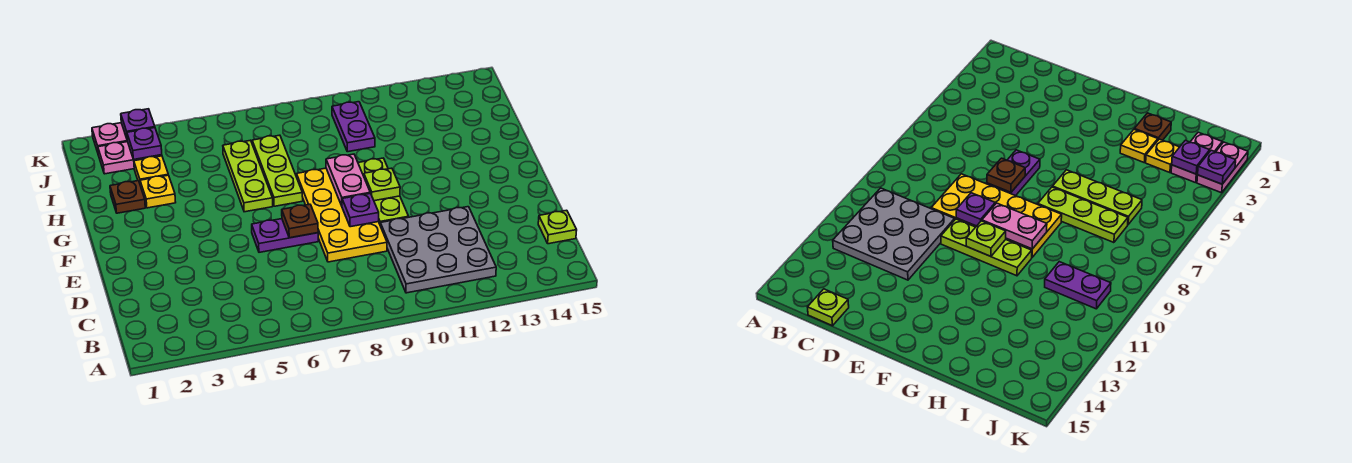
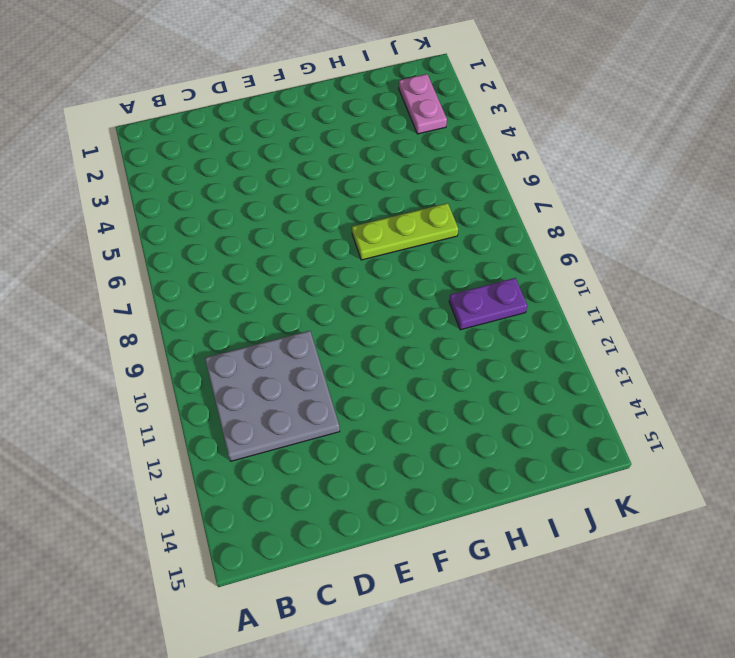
none -> lime 1x1 plate [538,210,577,244]
none -> yellow 2x4 plate [297,168,387,262]
none -> purple 1x2 plate [252,219,318,252]

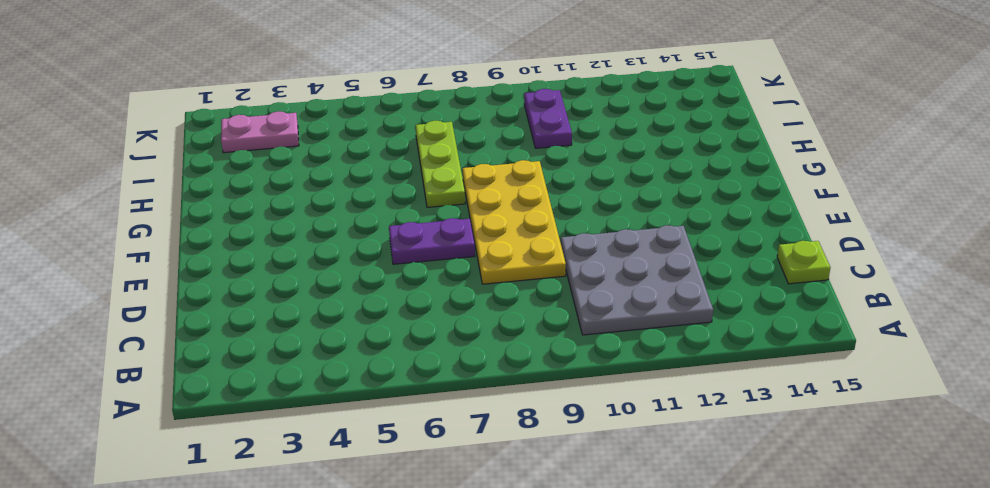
none -> lime 1x3 plate [358,158,409,224]
none -> lime 1x3 plate [223,140,273,212]
none -> brown 1x1 plate [110,181,145,213]

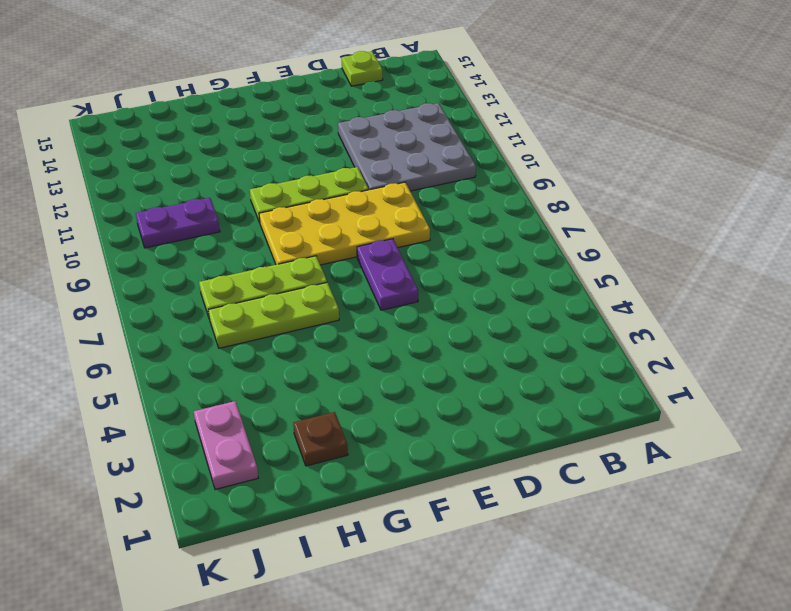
none -> yellow 1x1 plate [140,175,176,208]
none -> yellow 1x1 plate [134,156,168,183]
none -> pink 1x2 plate [92,123,127,152]

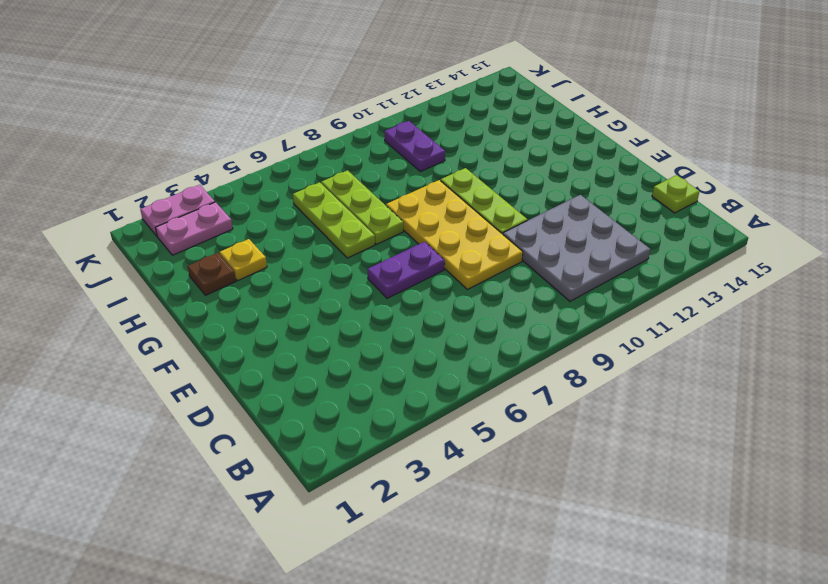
none -> yellow 1x1 plate [134,156,168,183]
none -> brown 1x1 plate [282,204,318,238]
none -> purple 1x1 plate [342,193,379,227]

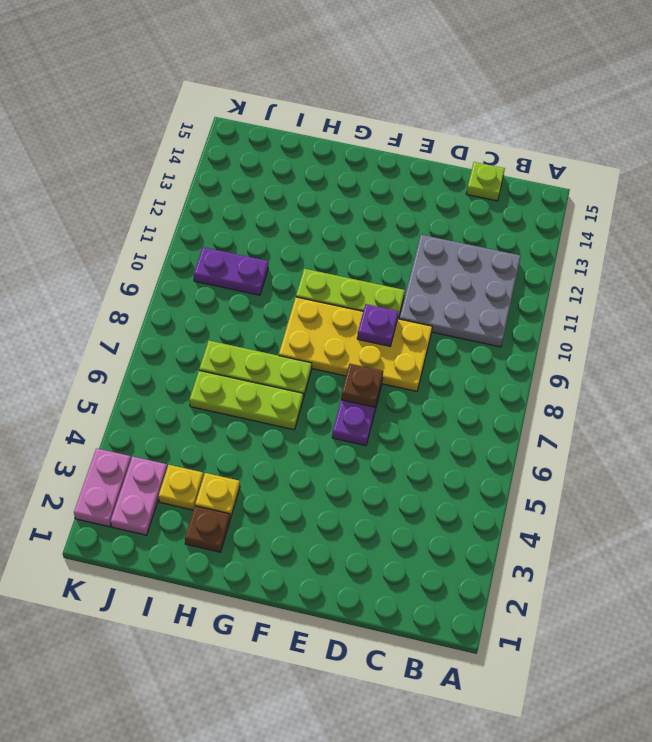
none -> pink 1x2 plate [326,154,370,206]
none -> lime 1x1 plate [364,168,400,201]
none -> purple 1x1 plate [127,128,162,160]

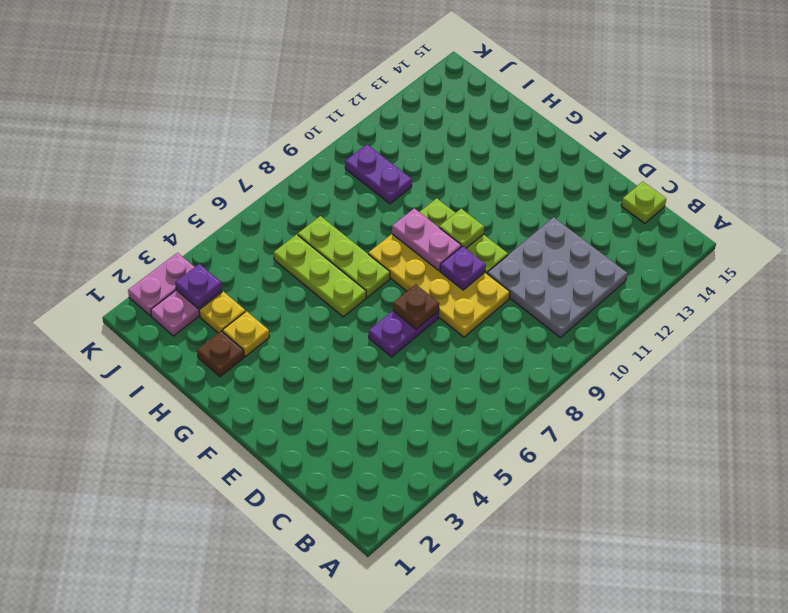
none -> purple 1x1 plate [121,109,155,138]

